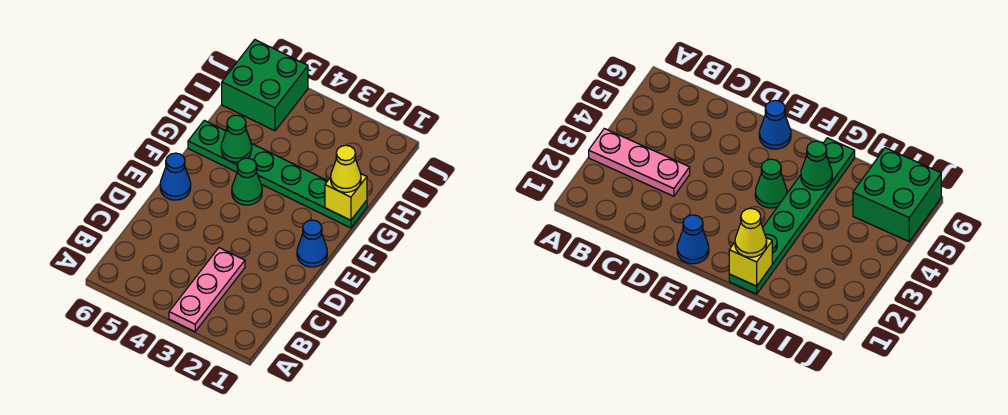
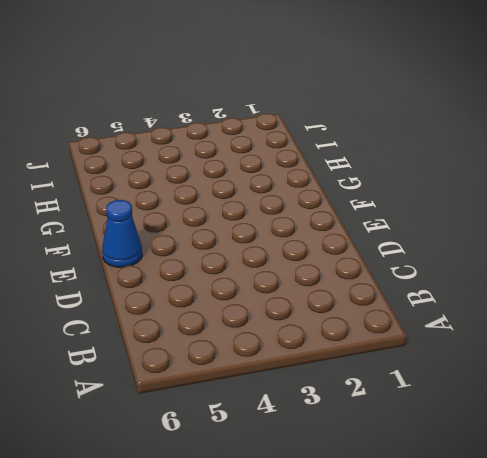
none -> pink 1x3 plate [169,248,245,332]
none -> blue 1x1 cone [297,220,327,267]

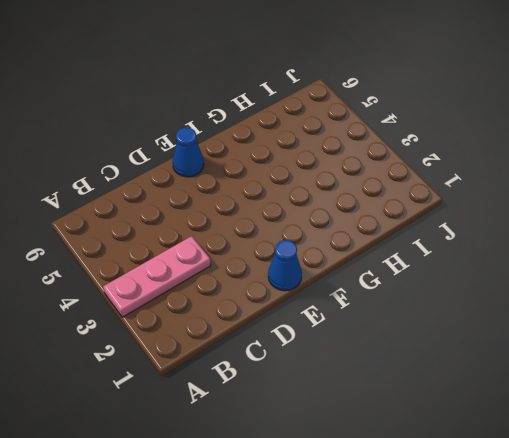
none -> green 1x1 cone [232,158,262,205]
none -> green 1x6 plate [188,120,367,228]

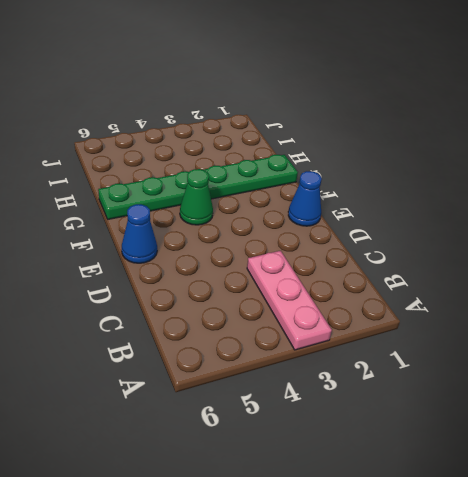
none -> green 2x2 brick [222,40,308,131]
none -> yellow 1x1 brick [325,174,367,220]

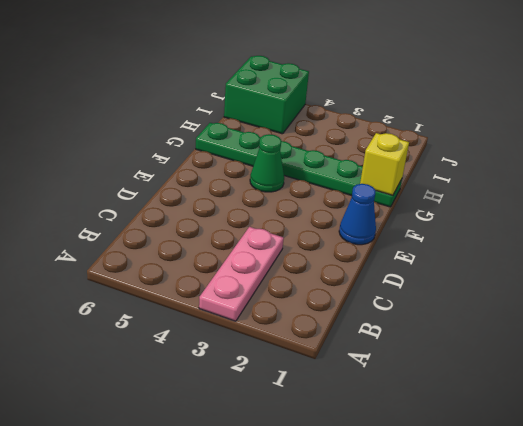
none -> blue 1x1 cone [160,153,191,200]
none -> green 1x1 cone [221,115,252,162]

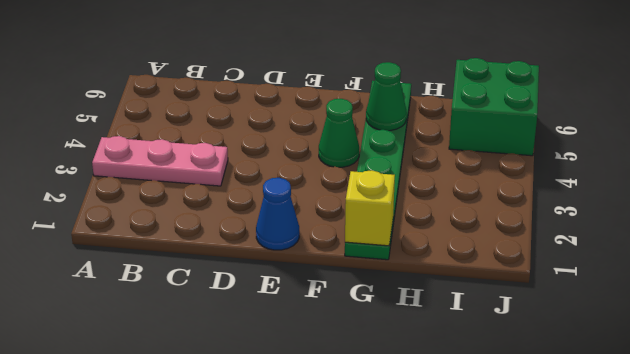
none -> blue 1x1 cone [160,153,191,200]
none -> yellow 1x1 cone [331,145,361,192]

